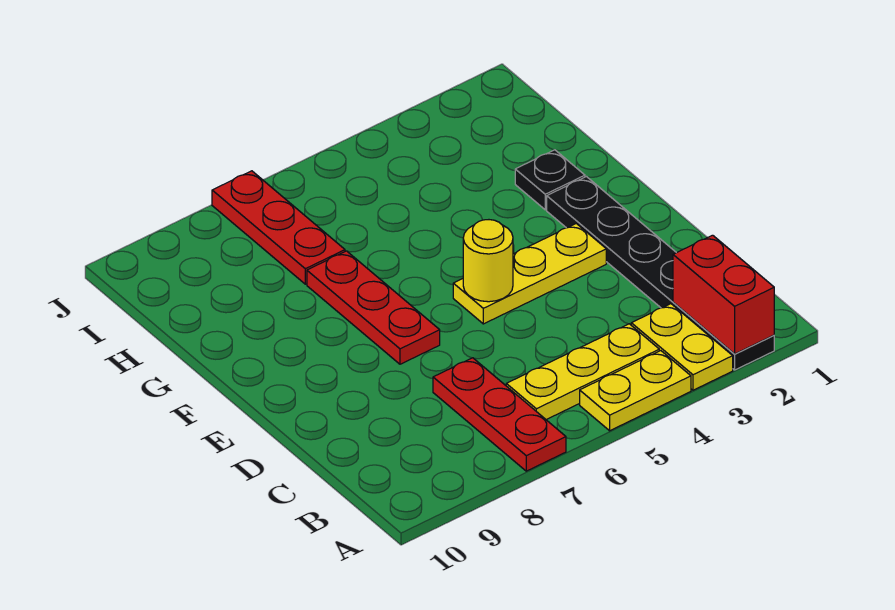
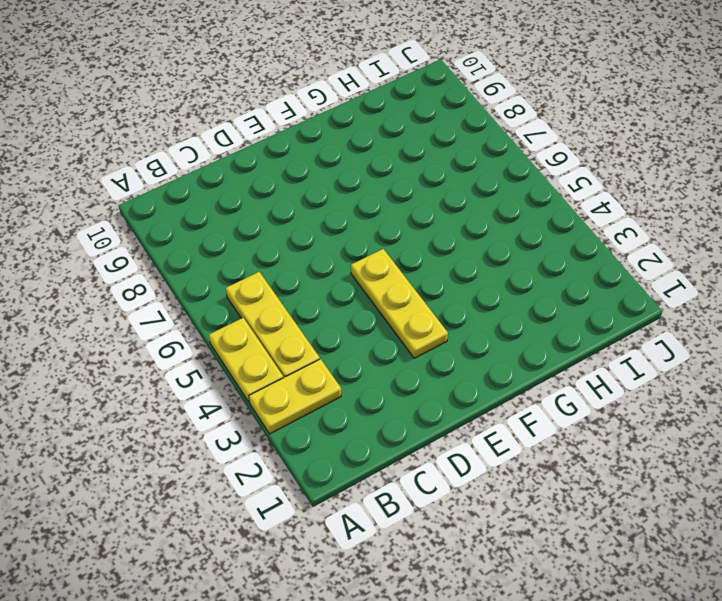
none -> black 1x6 plate [547,177,774,370]
none -> red 1x3 plate [433,358,566,471]

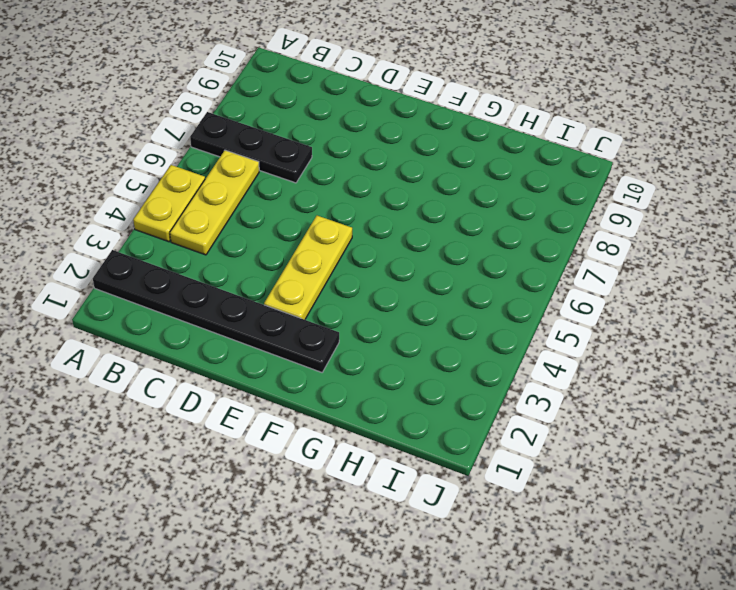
black 1x3 plate [190,112,312,183] -> red 1x3 plate [433,358,566,471]
none -> yellow 1x2 plate [631,304,733,390]
none -> red 1x3 plate [307,251,440,364]

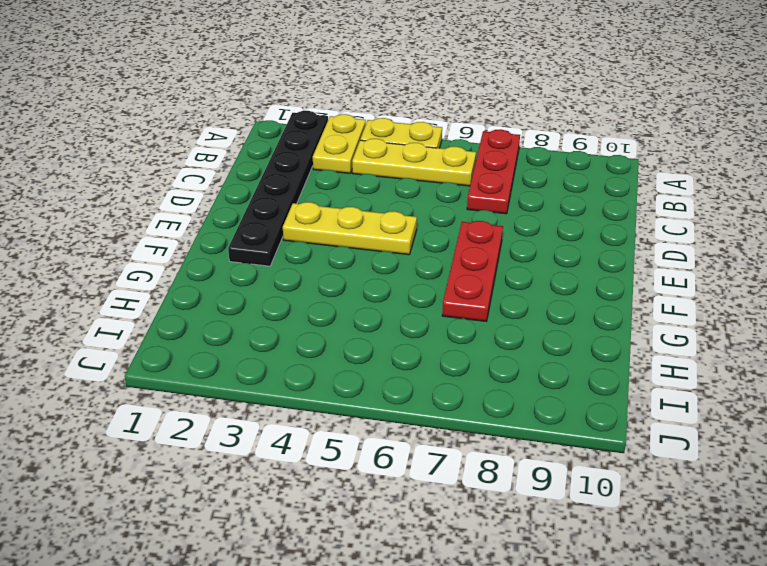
none -> black 1x1 plate [515,150,585,210]
none -> red 1x3 plate [212,171,345,284]

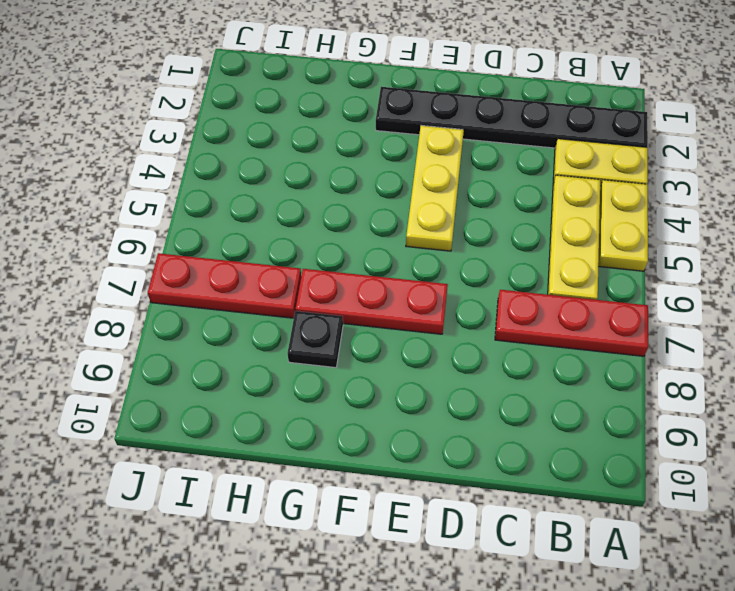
black 1x1 plate [287,311,343,368] -> black 1x1 plate moved to [515,150,585,210]
none -> red 1x2 brick [673,235,774,354]
none -> yellow 1x1 round brick [463,220,513,302]

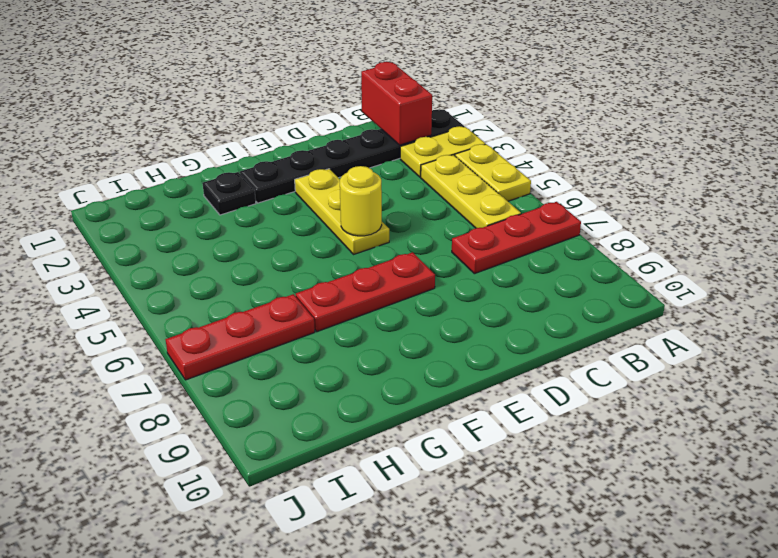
red 1x2 brick [361,62,432,145] -> red 1x2 brick turned to [673,235,774,354]

